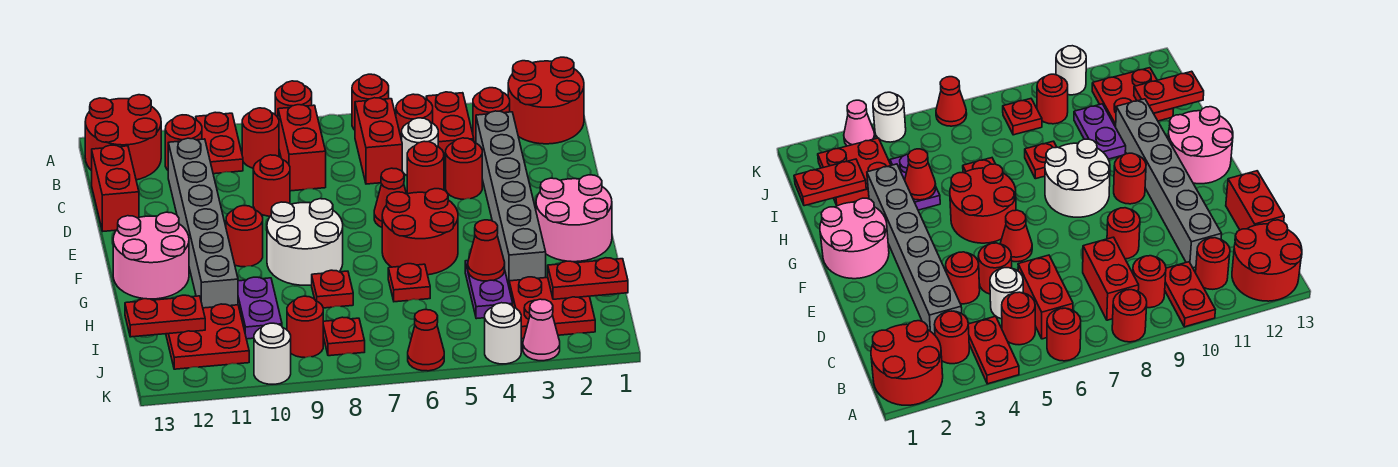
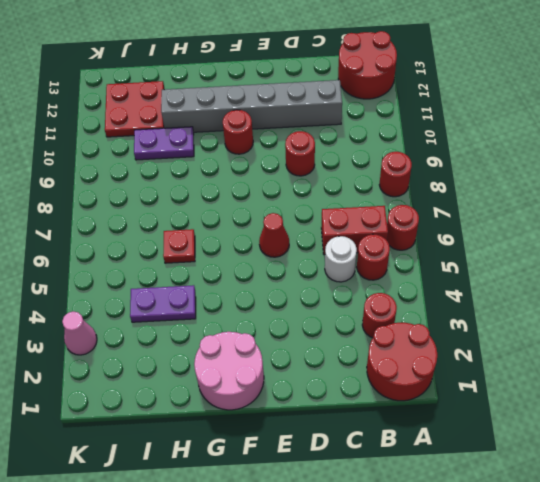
none -> red 1x2 plate [426,92,474,153]
none -> red 1x2 plate [196,112,243,174]
none -> red 1x2 brick [278,105,326,191]
none -> red 1x1 round brick [242,108,279,168]

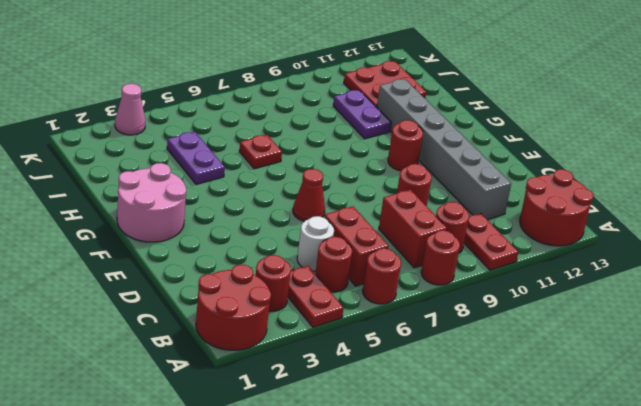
none -> red 1x1 round brick [165,115,202,170]
none -> grey 1x6 brick [476,111,546,285]
none -> red 1x2 brick [92,145,139,231]
none -> red 1x1 round brick [446,138,482,199]

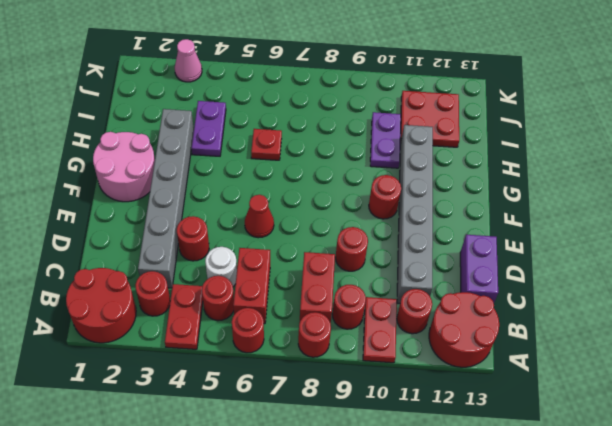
purple 1x2 brick [460,235,498,303] -> red 1x2 brick [92,145,139,231]
none -> red 1x1 round brick [407,141,444,194]
none -> red 2x2 round brick [382,189,458,275]
none -> white 2x2 round brick [267,199,343,285]
none -> pink 2x2 round brick [113,212,189,299]

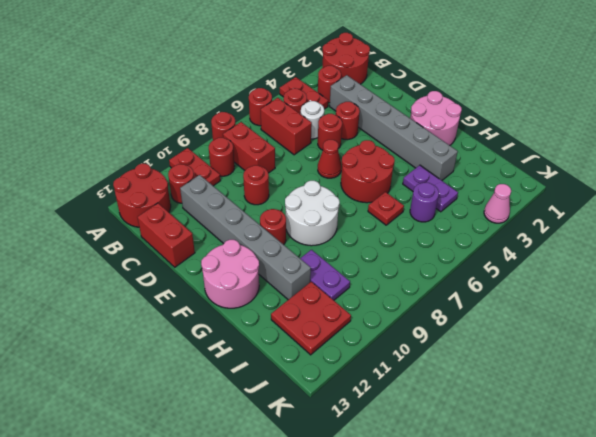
purple 1x1 round brick [410,183,439,222] -> none
none -> red 1x1 plate [312,270,353,308]
none -> red 2x2 plate [509,277,595,339]
none -> red 1x1 plate [323,317,365,356]
none -> red 1x1 round brick [287,296,323,358]

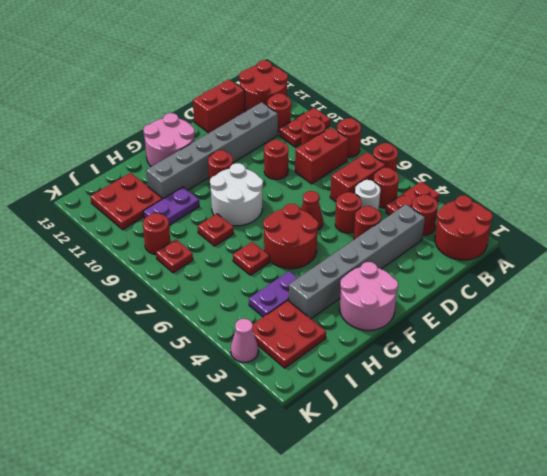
none -> white 1x1 round brick [485,303,521,364]
none -> red 1x1 cone [408,310,444,371]
none -> white 1x1 round brick [254,323,291,384]
none -> red 1x1 cone [468,220,505,281]

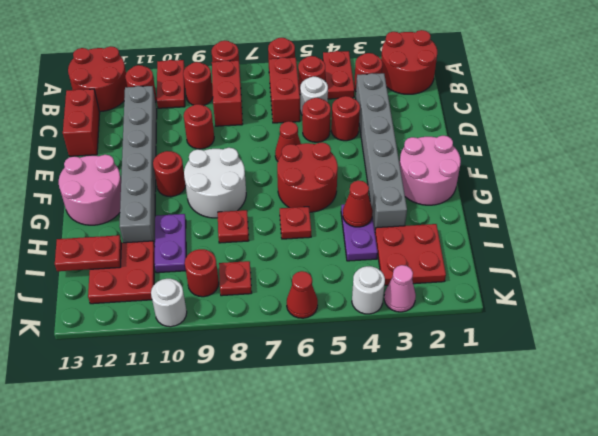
none -> red 1x2 plate [548,258,628,299]

